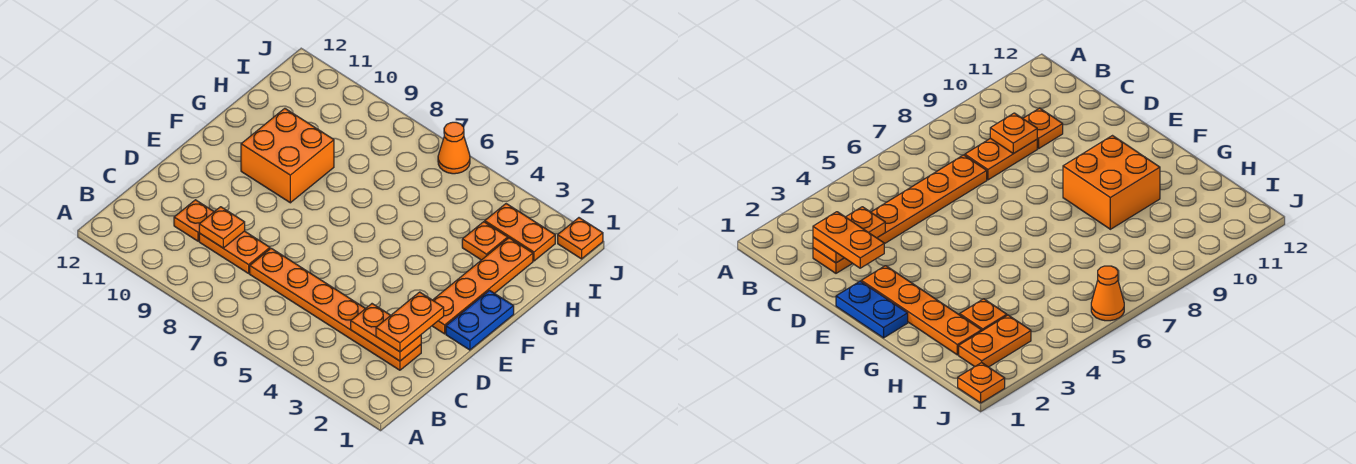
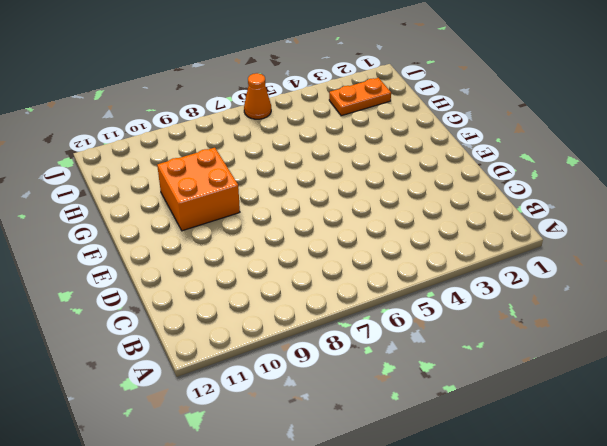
none -> orange 1x6 plate [250,248,421,370]
none -> orange 1x2 plate [199,231,270,273]
none -> orange 1x1 plate [174,200,214,241]

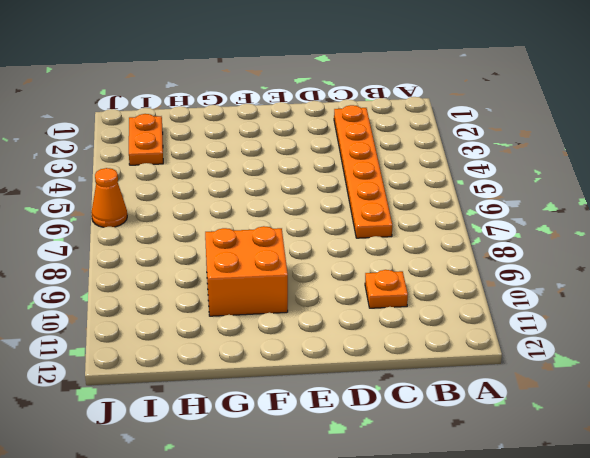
none -> orange 1x2 plate [199,231,270,273]
none -> blue 1x2 plate [446,290,514,350]
none -> orange 1x4 plate [432,238,533,334]

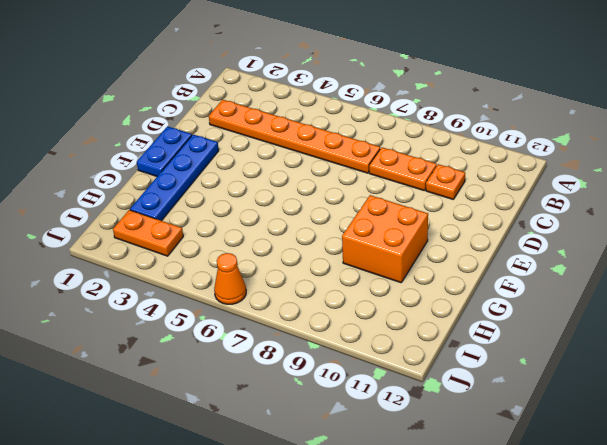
blue 1x4 plate [130,134,219,221] -> orange 1x4 plate [432,238,533,334]
none -> orange 1x1 plate [462,222,508,260]
none -> orange 1x1 plate [558,218,603,259]
none -> orange 1x2 plate [351,304,421,361]

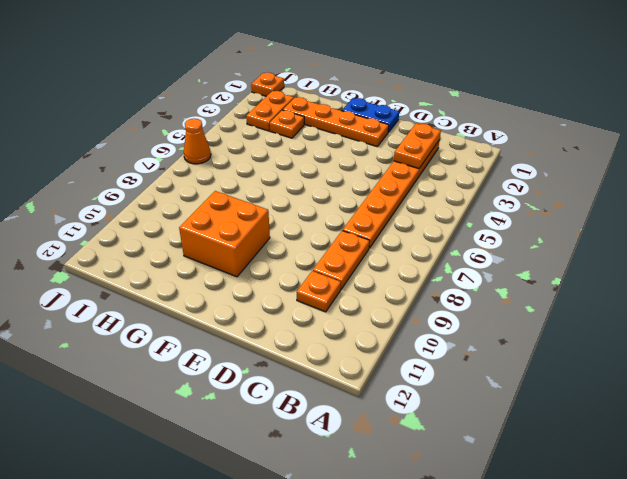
none -> orange 1x1 plate [199,207,245,248]
none -> orange 1x2 plate [376,292,444,352]

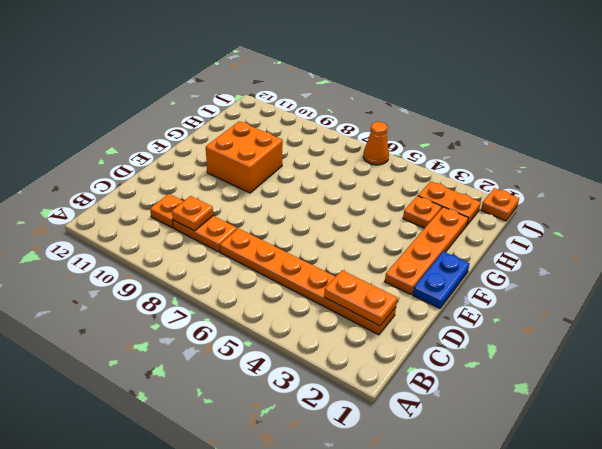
none -> orange 1x2 plate [376,292,444,352]

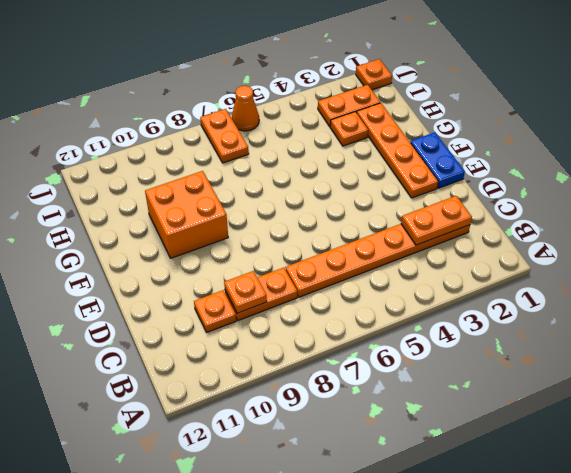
orange 1x2 plate [200,109,249,163] -> orange 1x2 plate moved to [376,292,444,352]

